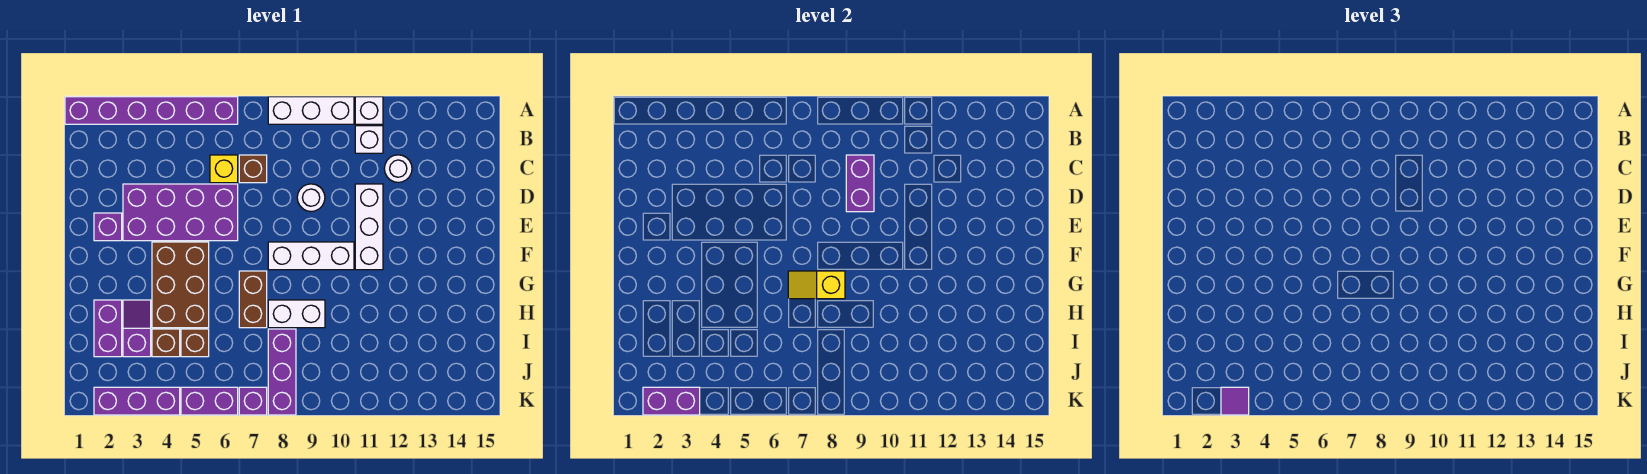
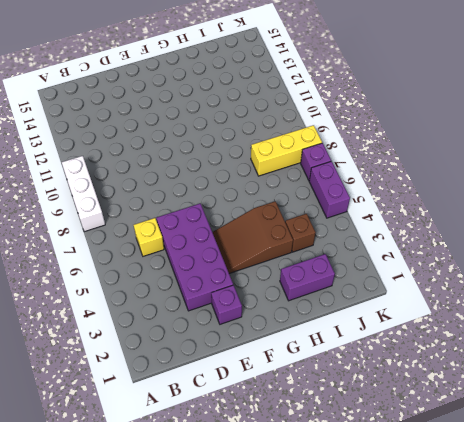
brown 2x3 slope [212,201,293,274] -> brown 2x3 brick [152,242,209,328]
yellow 1x3 brick [251,125,322,176] -> purple 1x3 brick [268,329,296,415]
none -> purple 1x6 brick [65,97,238,124]
none -> white 1x1 brick [355,97,383,124]
none -> white 1x1 brick [355,126,383,153]

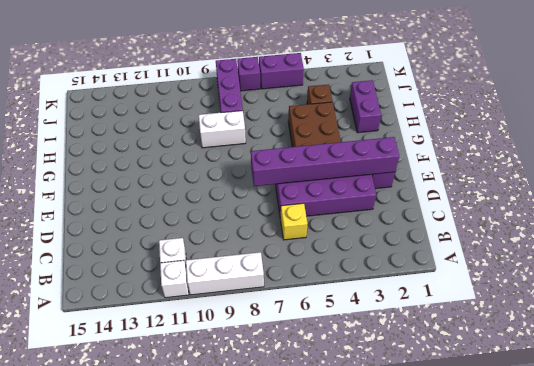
purple 1x6 brick [251,137,399,186] -> purple 1x6 brick moved to [65,97,238,124]
none -> brown 1x1 brick [239,155,267,183]
none -> white 1x1 round brick [384,155,412,182]
none -> white 1x1 round brick [297,184,325,211]

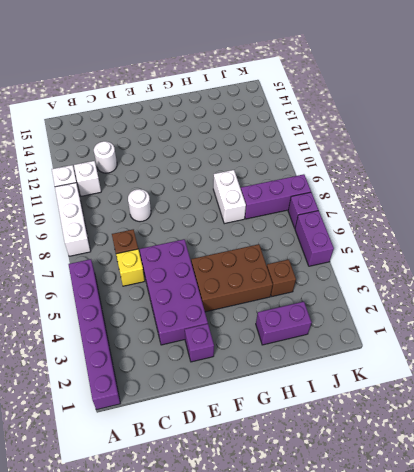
none -> white 1x3 brick [355,184,383,270]
none -> white 1x3 brick [268,242,354,270]
none -> brown 1x2 brick [239,271,267,328]

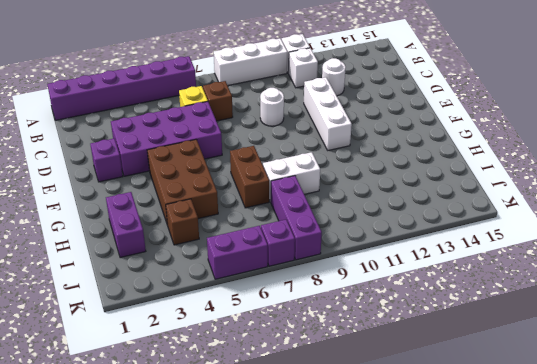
none -> white 1x3 brick [268,242,354,270]
none -> purple 1x2 slope [123,300,151,357]
none -> brown 1x1 brick [181,329,209,357]

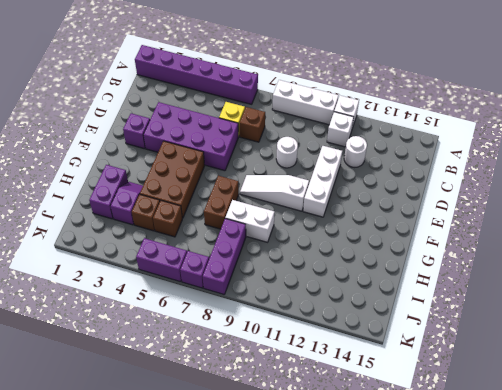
white 1x3 slope [240,175,309,211] -> white 1x3 brick [268,242,354,270]
none -> purple 1x3 brick [94,387,180,415]
none -> purple 1x2 brick [846,155,874,212]
none -> yellow 1x2 slope [788,271,845,299]

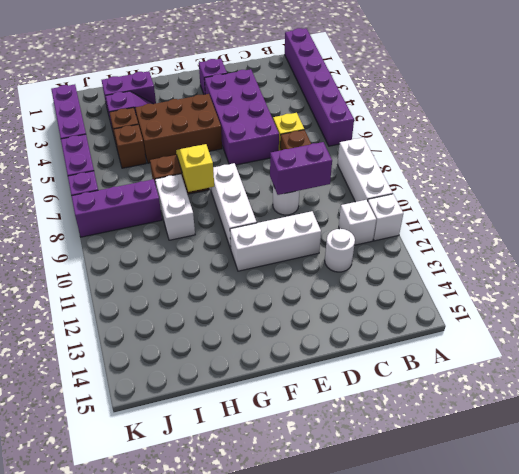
none -> purple 1x2 brick [643,387,700,415]
none -> purple 1x1 tile [1221,387,1249,415]

